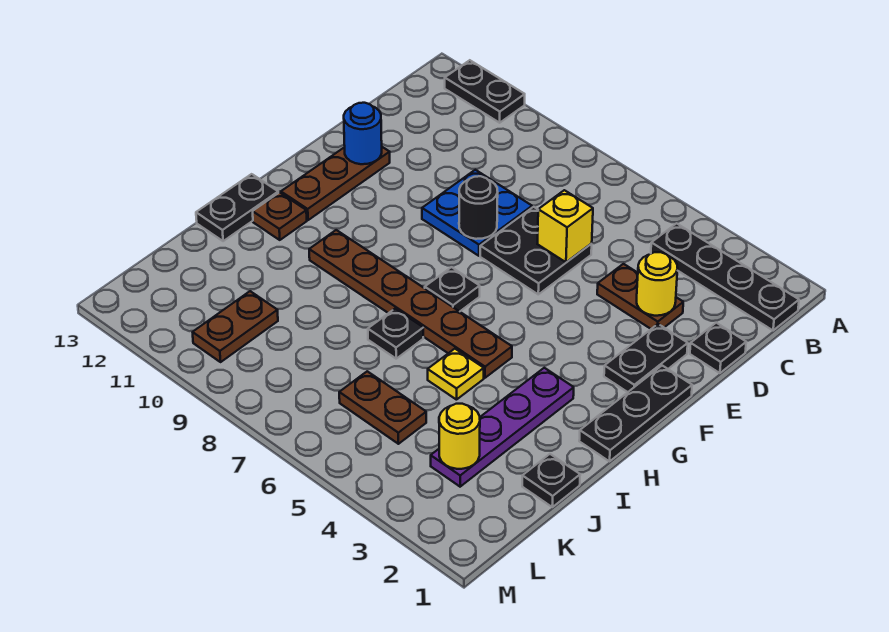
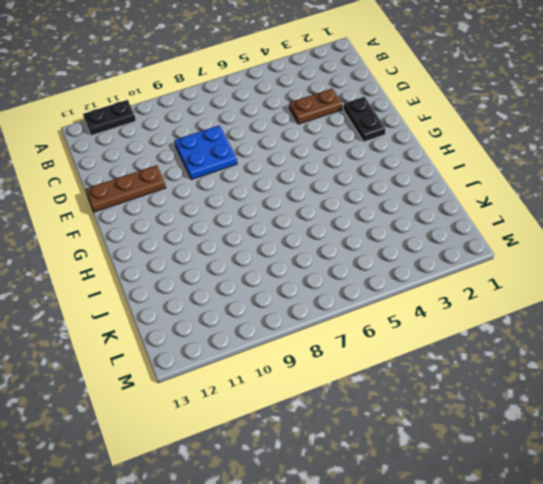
brown 1x3 plate [86,165,166,212] -> brown 1x3 plate turned to [281,147,390,220]
none -> black 1x4 plate [651,223,799,330]
none -> black 1x1 plate [690,323,746,373]
none -> black 2x2 plate [480,207,592,294]

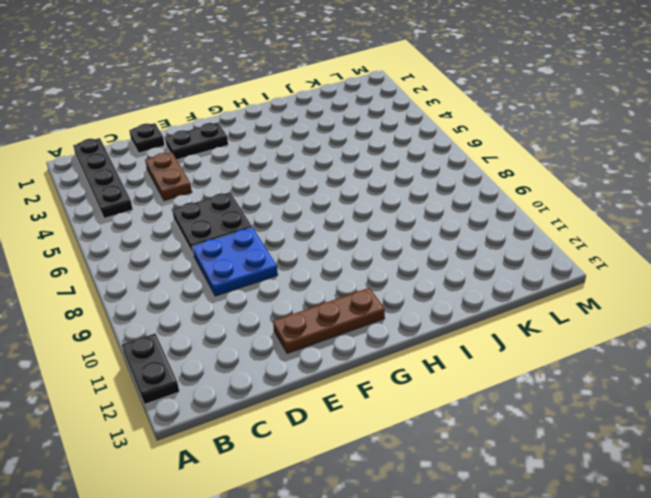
none -> black 1x3 plate [579,366,692,461]
none -> black 1x1 plate [425,267,480,311]
none -> purple 1x4 plate [431,368,574,487]

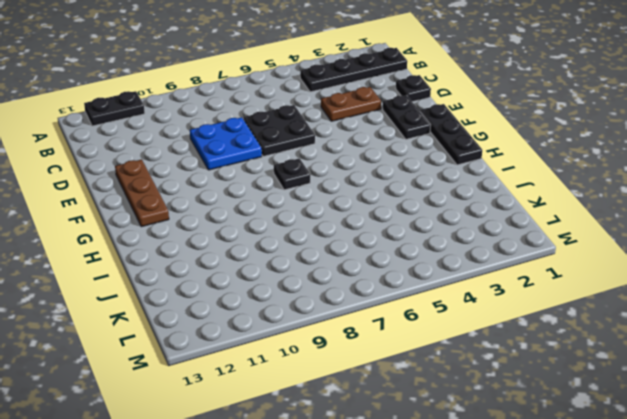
none -> purple 1x4 plate [431,368,574,487]
none -> brown 1x6 plate [309,230,512,378]
none -> brown 1x1 plate [253,192,307,240]

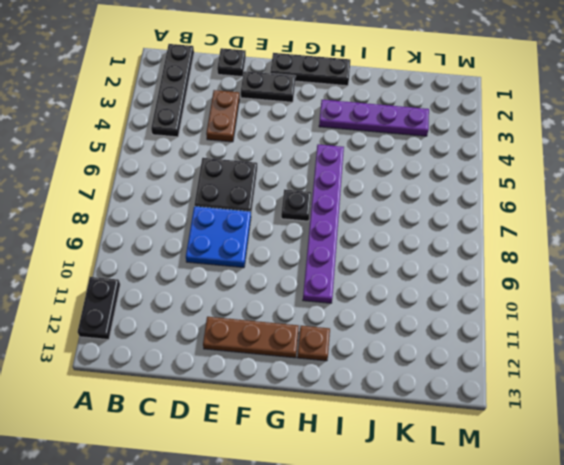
purple 1x6 plate [303,144,344,303] -> brown 1x6 plate [309,230,512,378]
none -> black 1x2 plate [196,174,278,241]
none -> yellow 1x1 plate [428,349,484,400]
none -> black 1x1 plate [368,309,423,359]

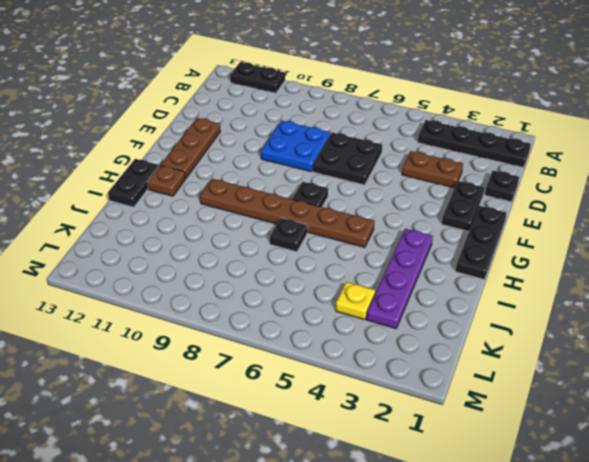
yellow 1x1 plate [336,282,375,320] -> yellow 1x1 plate moved to [428,349,484,400]
none -> black 1x1 plate [522,454,580,507]
none -> brown 1x2 plate [339,371,426,444]
none -> brown 1x2 plate [193,291,278,362]

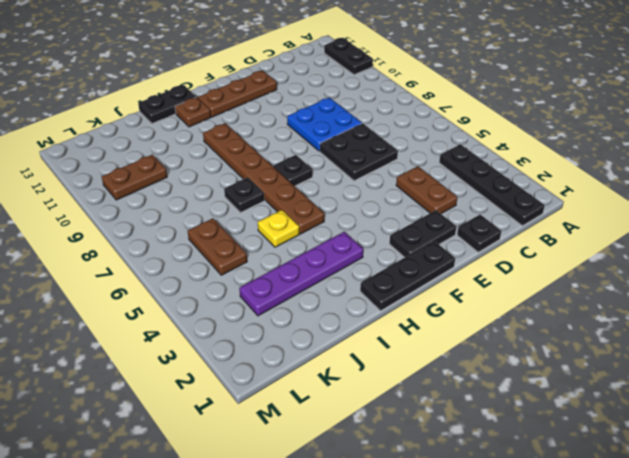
none -> black 1x1 plate [522,454,580,507]
none -> yellow 1x1 round brick [637,252,678,316]
none -> yellow 1x1 brick [538,190,593,262]

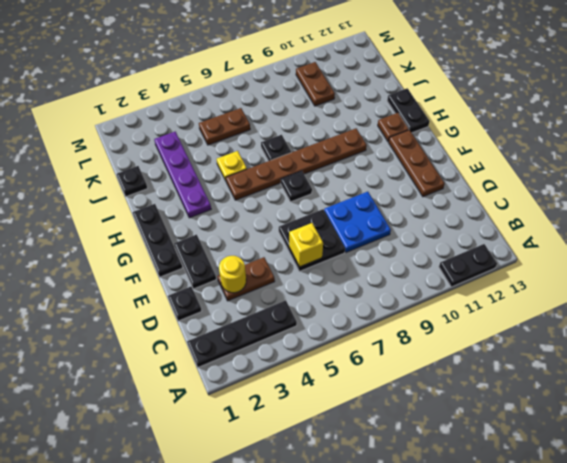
none -> black 1x1 round brick [459,176,498,239]
none -> blue 1x1 round brick [344,103,382,164]
none -> yellow 1x1 round brick [439,404,480,469]

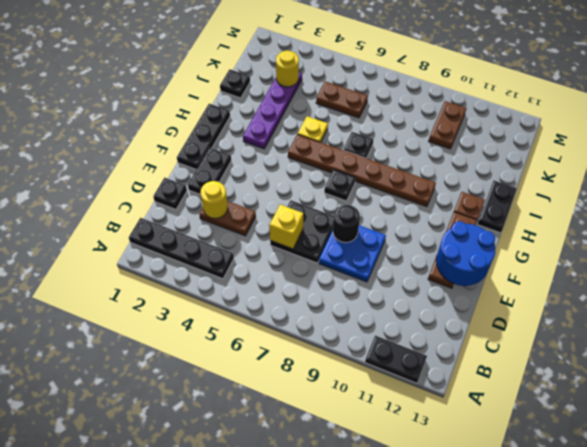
blue 2x2 round brick [436,221,495,286] -> blue 1x1 round brick [344,103,382,164]

